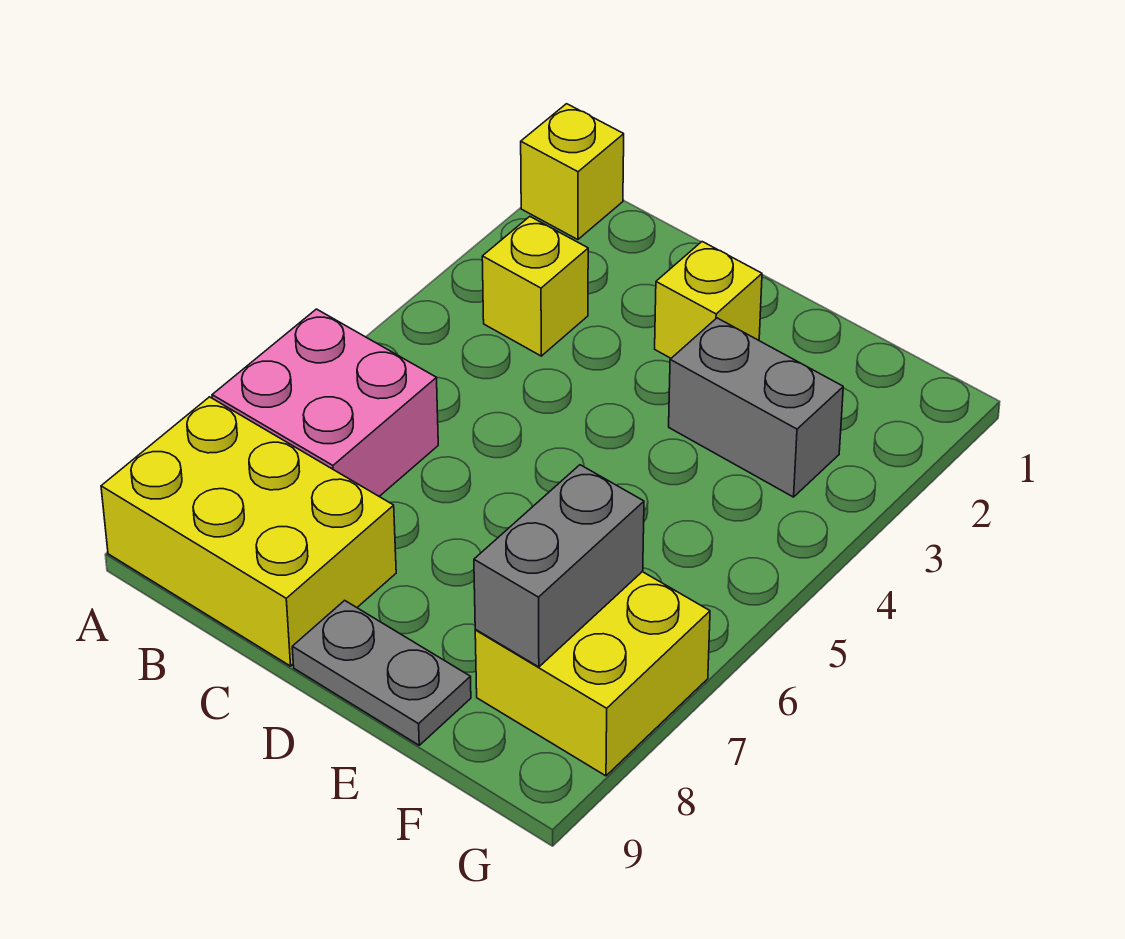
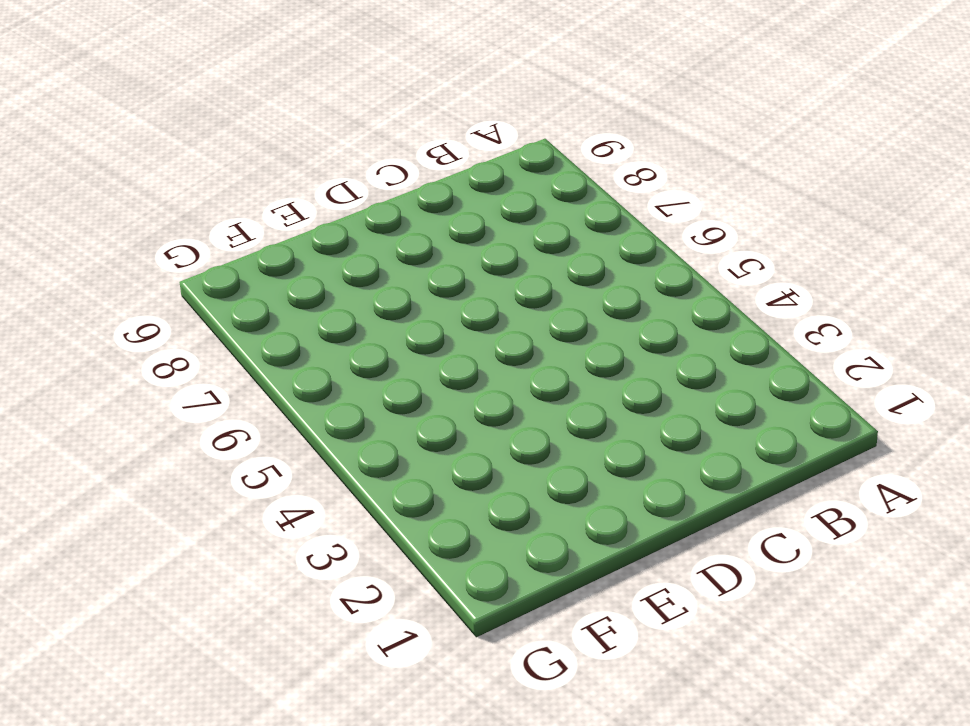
none -> yellow 1x1 brick [521,104,624,240]
none -> pink 2x2 brick [212,309,438,496]

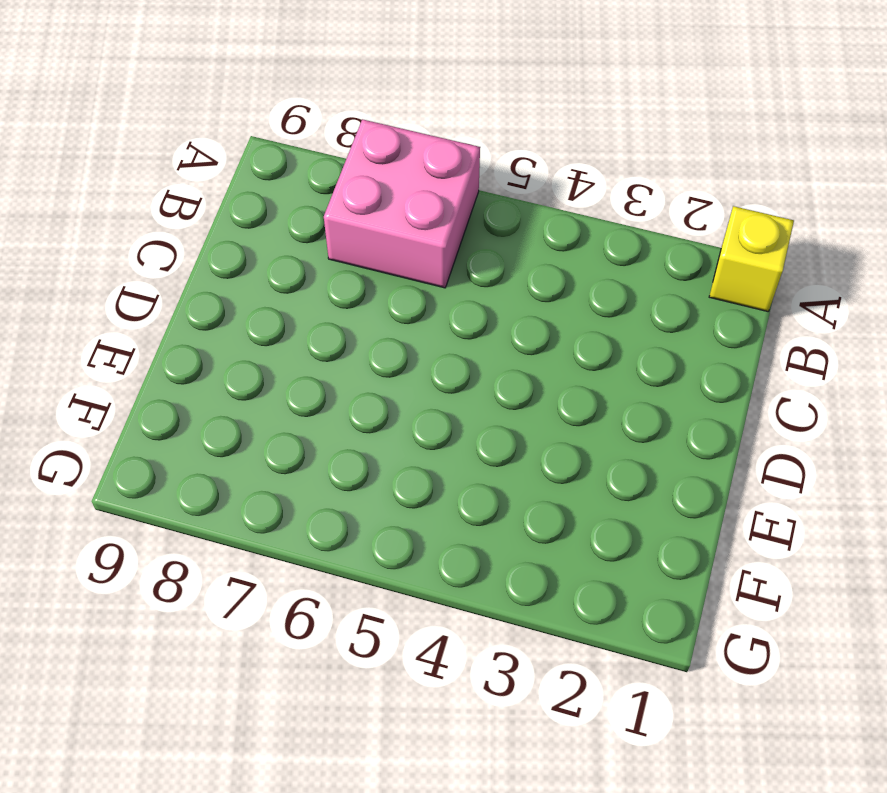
none -> yellow 2x3 brick [101,397,396,666]
none -> yellow 1x1 brick [482,217,588,356]

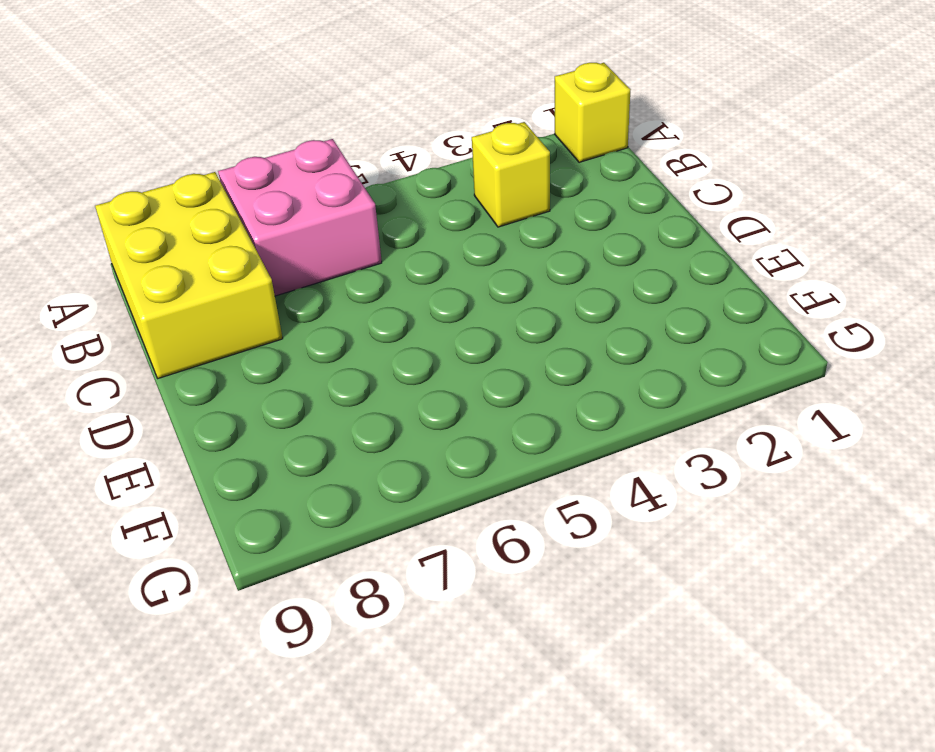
none -> yellow 1x1 brick [655,242,762,358]
none -> grey 1x2 plate [292,600,471,745]

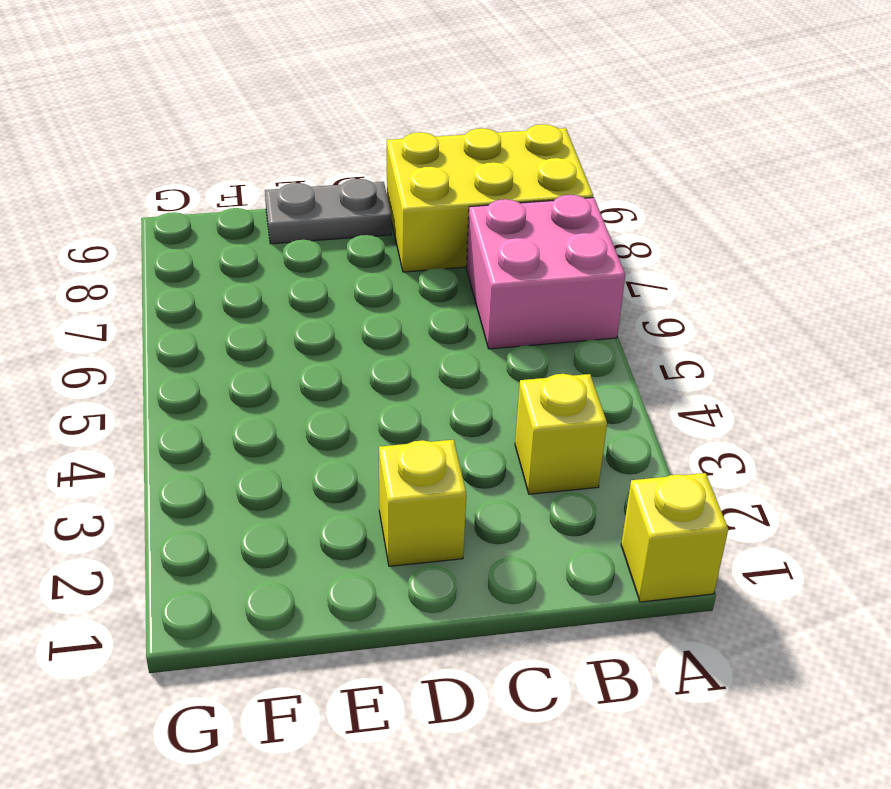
none -> grey 1x2 brick [669,318,843,497]
none -> yellow 2x2 brick [475,572,710,776]

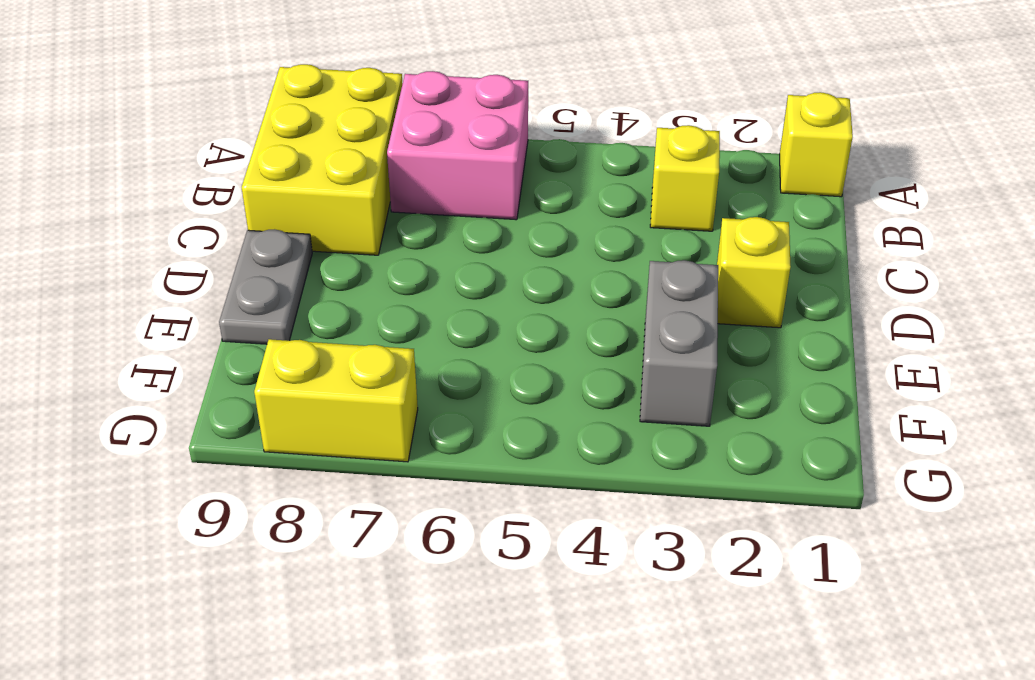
yellow 1x2 brick [254,339,418,462] -> yellow 2x2 brick [475,572,710,776]
none -> grey 1x2 brick [474,465,644,667]

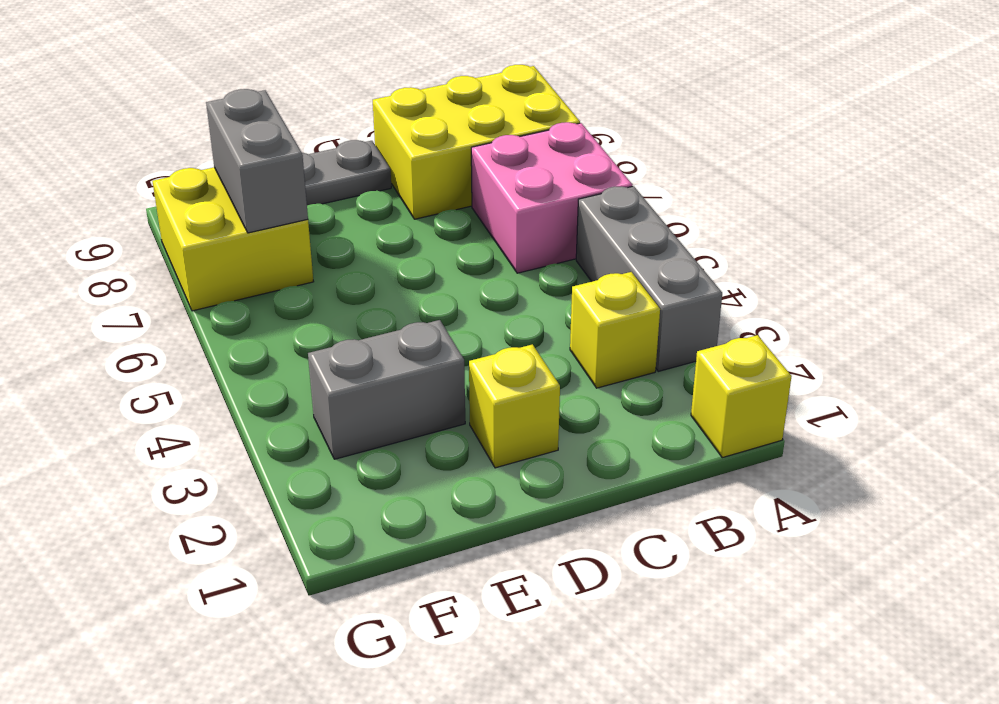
grey 1x3 brick [576,186,722,371] -> none

